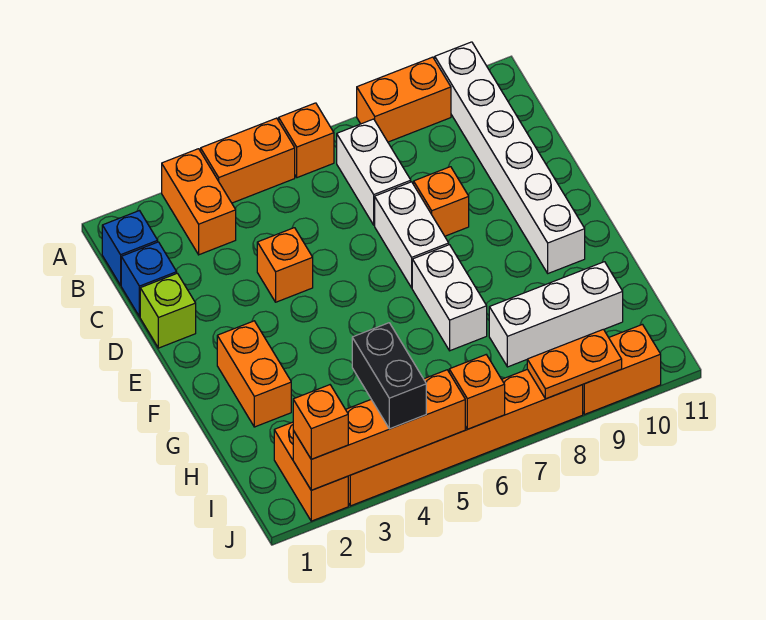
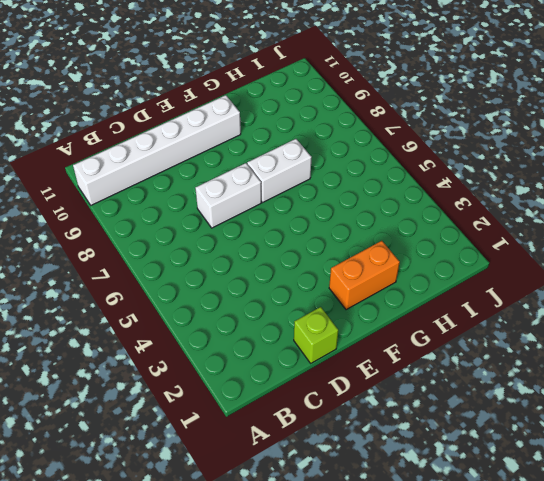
none -> orange 1x2 brick [162,149,236,255]
none -> orange 1x2 brick [201,118,295,203]
none -> orange 1x1 brick [279,103,334,178]

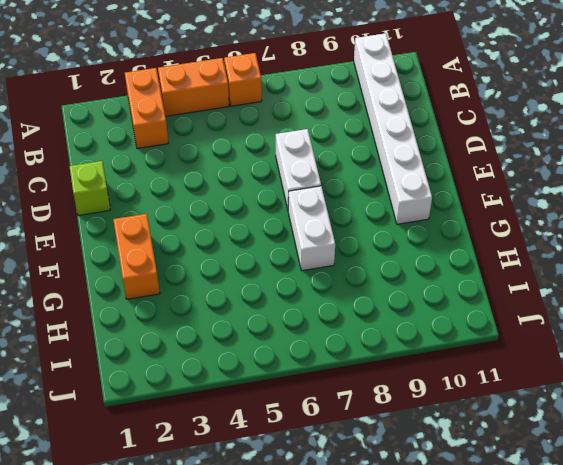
none -> orange 1x2 brick [357,57,451,142]
none -> blue 1x1 brick [102,211,158,285]
none -> white 1x2 brick [337,119,411,225]

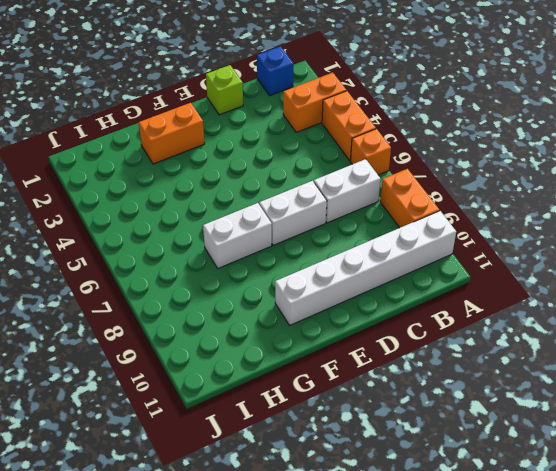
none -> blue 1x1 brick [121,242,177,317]
none -> orange 1x1 brick [257,228,313,302]
none -> orange 1x1 brick [414,167,469,236]

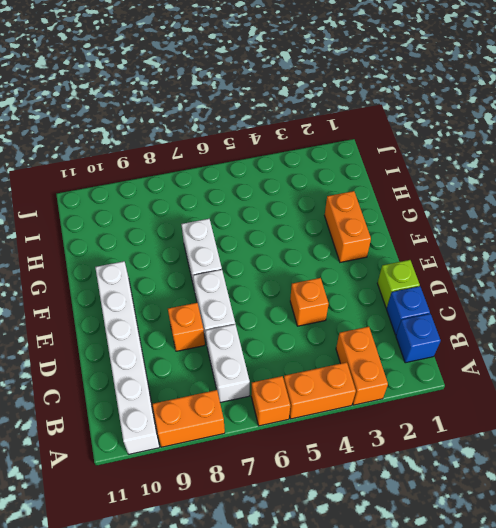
none -> white 1x3 brick [489,262,623,367]
none -> orange 1x2 brick [274,422,348,521]
none -> orange 1x6 brick [348,369,583,506]

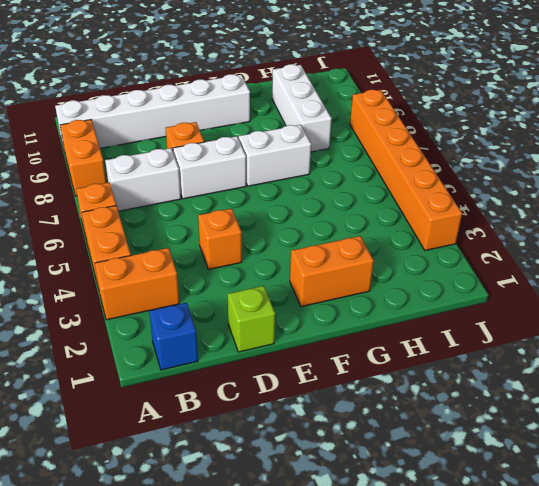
none -> blue 1x1 brick [121,242,177,317]
none -> orange 1x2 brick [274,422,348,521]
none -> orange 1x2 brick [583,324,661,414]

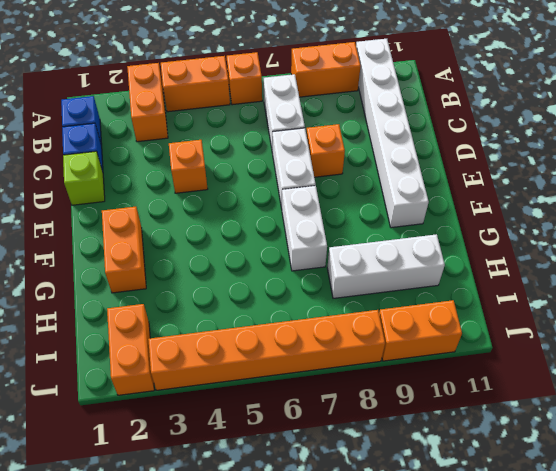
none -> orange 1x4 brick [293,370,465,490]
none -> orange 1x1 brick [449,355,505,429]
none -> orange 1x2 plate [527,329,622,399]

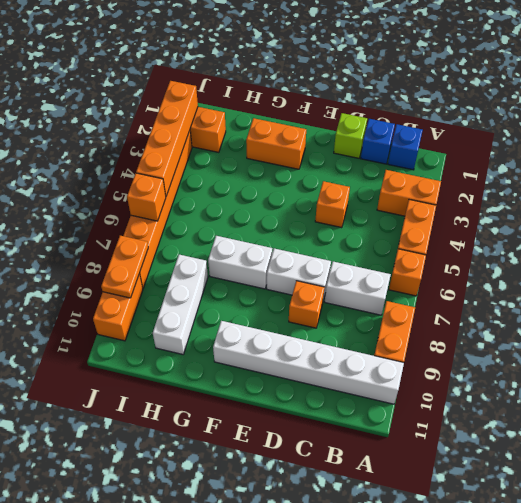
none -> black 1x2 brick [352,323,426,429]
none -> orange 1x1 brick [293,385,348,459]

